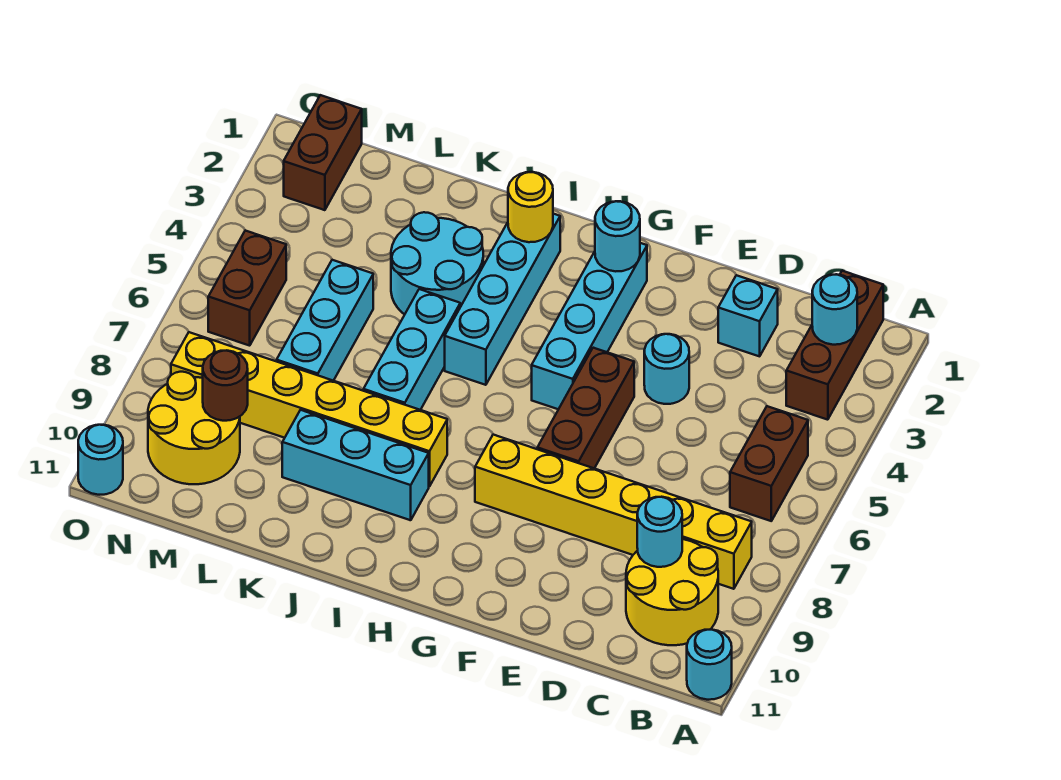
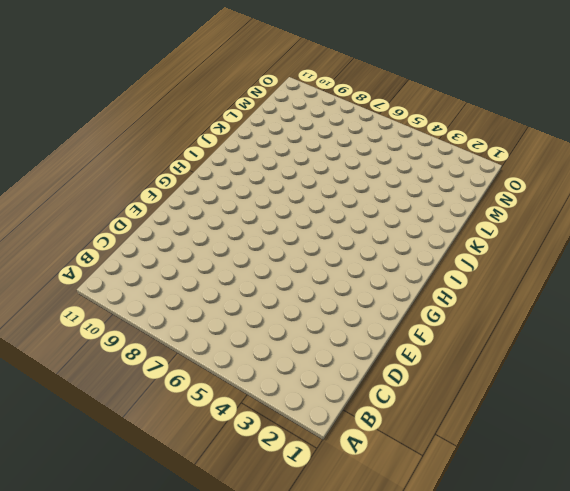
none -> cyan 1x1 round brick [687,629,732,700]
none -> brown 1x3 brick [786,271,883,420]
none -> brown 1x2 brick [730,406,808,521]

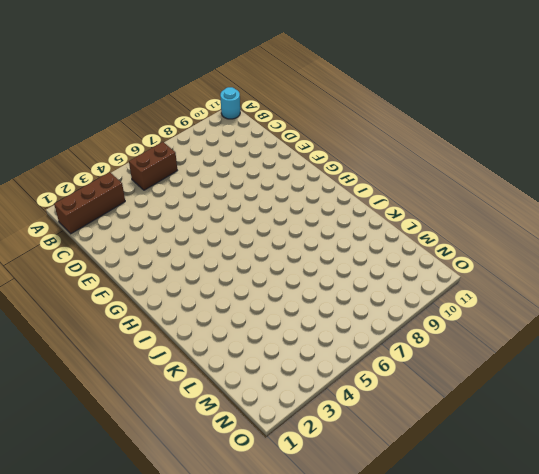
none -> yellow 1x6 brick [475,435,752,589]
none -> yellow 2x2 round brick [626,539,718,645]
none -> cyan 1x1 brick [718,275,778,356]

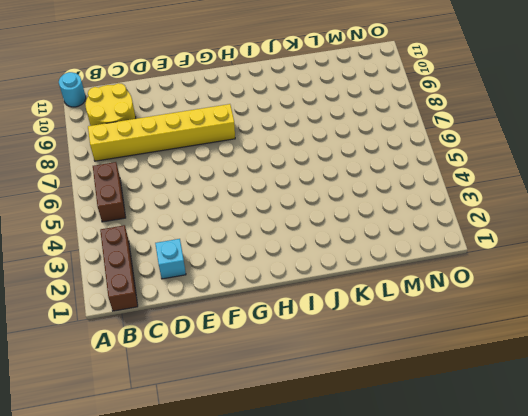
none -> cyan 1x1 round brick [644,334,689,404]
none -> brown 1x3 brick [537,348,634,468]
none -> cyan 1x4 brick [532,243,647,409]

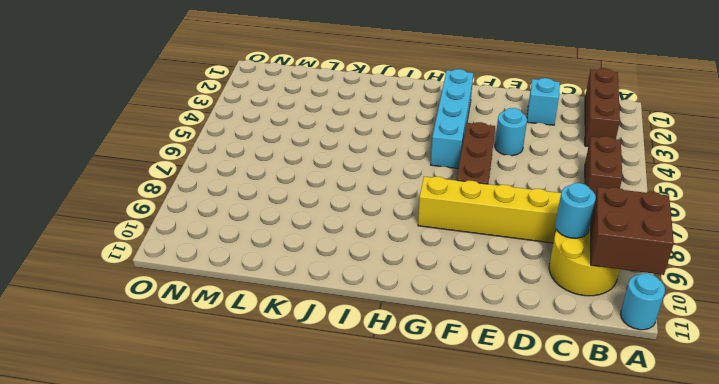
brown 2x2 brick [591,187,674,275] -> none
none -> cyan 1x4 brick [445,214,560,385]
none -> yellow 1x6 brick [171,332,447,486]
none -> cyan 1x3 brick [282,410,429,520]

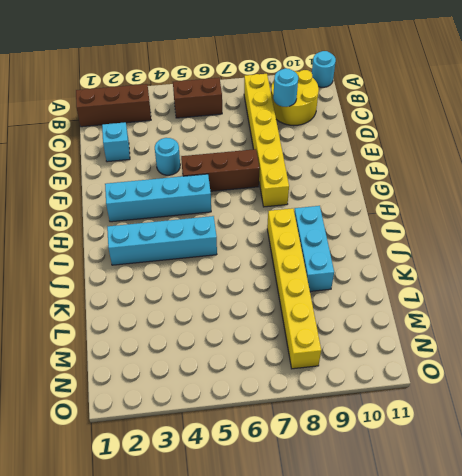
none -> cyan 2x2 round brick [391,212,483,315]
none -> cyan 1x3 brick [364,289,460,410]
none -> cyan 1x3 brick [277,260,373,381]

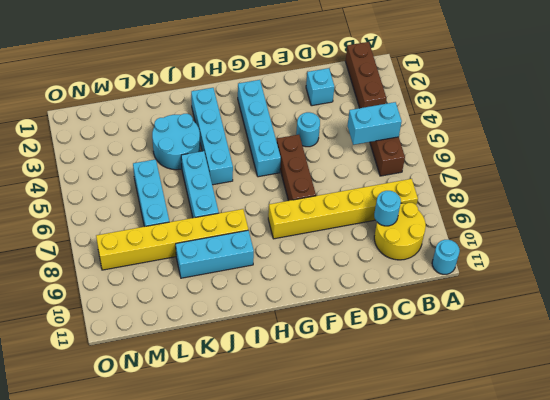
cyan 1x2 brick [347,102,402,145] -> none
none -> yellow 2x2 round brick [148,372,240,484]
none -> brown 1x2 brick [284,95,362,210]
none -> brown 1x2 brick [208,231,286,346]

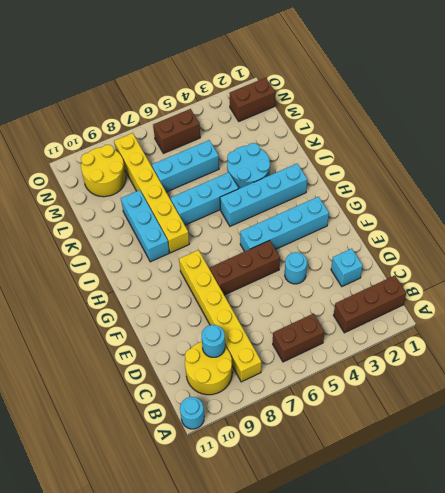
none -> cyan 1x1 round brick [78,425,123,495]
none -> cyan 1x1 round brick [812,274,857,345]
none -> cyan 1x1 round brick [595,201,640,271]

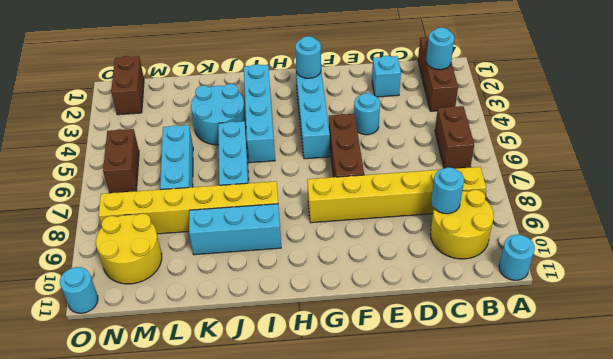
none -> yellow 1x1 round brick [508,172,553,242]
none -> brown 1x1 round brick [203,351,248,421]

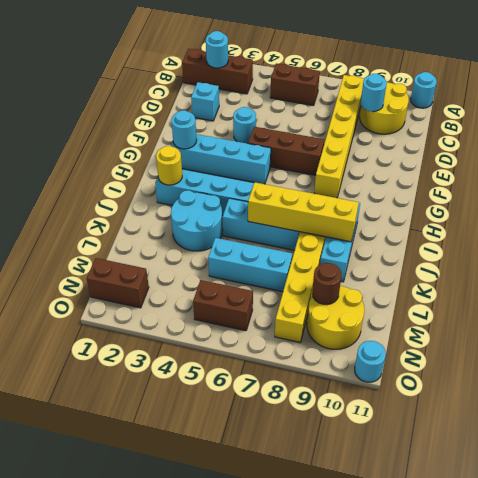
yellow 1x4 brick [248,182,359,242] -> none

